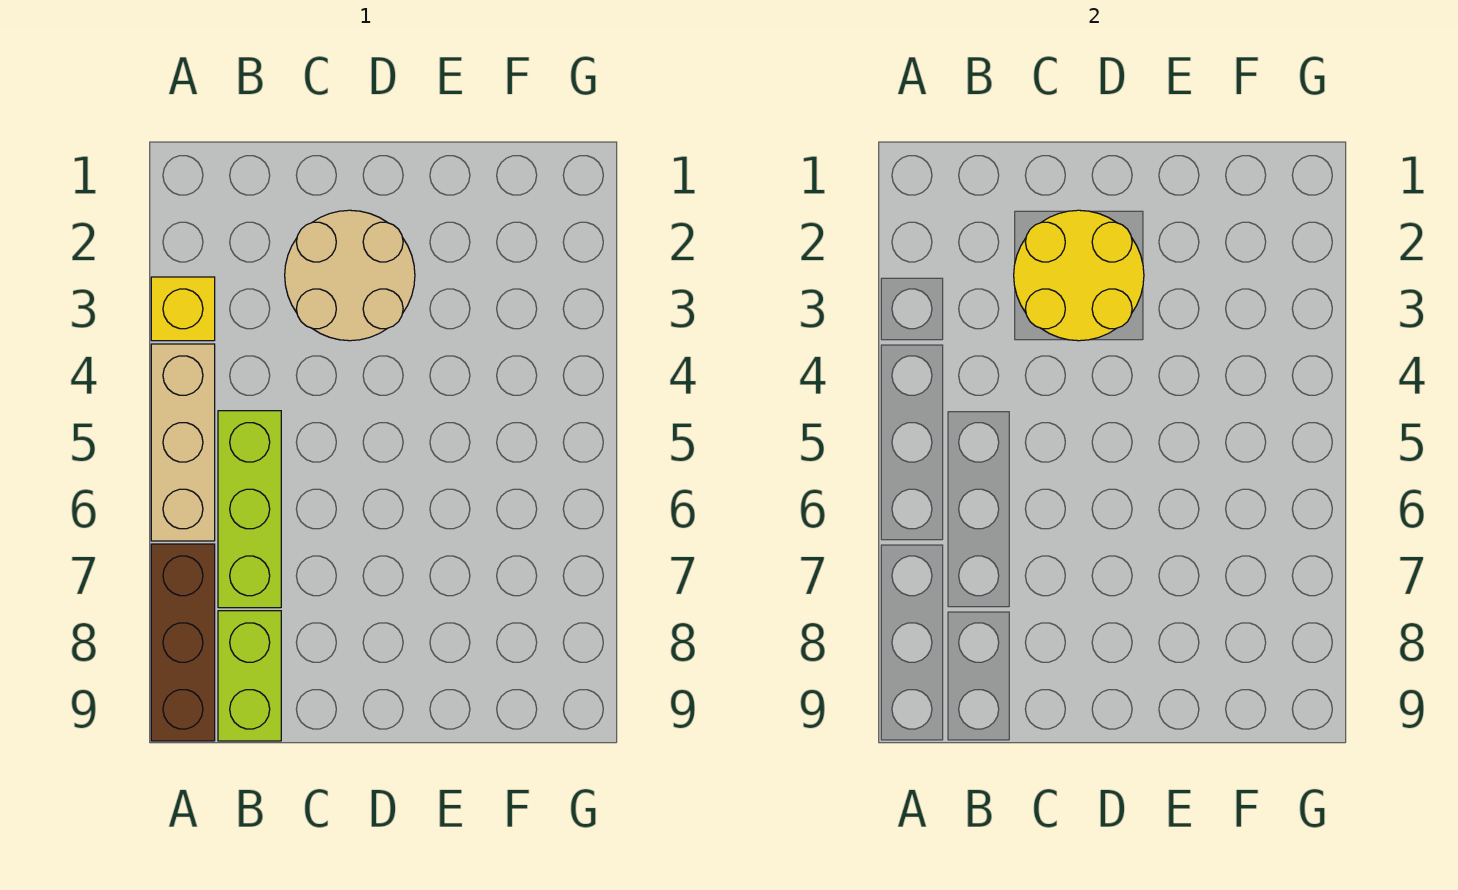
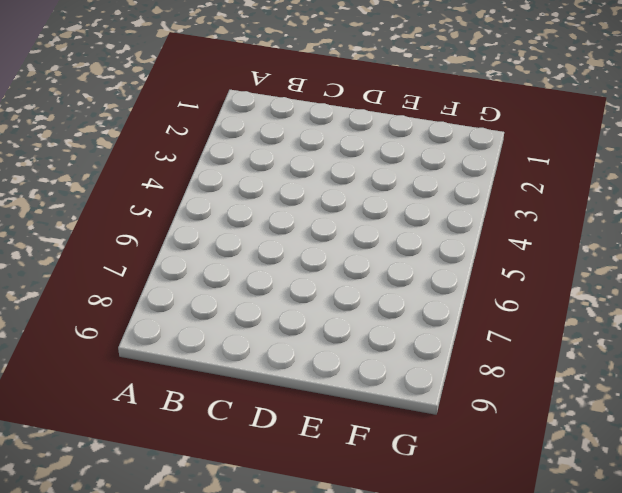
none -> yellow 1x1 brick [151,277,215,341]
none -> tan 1x3 brick [151,344,215,541]

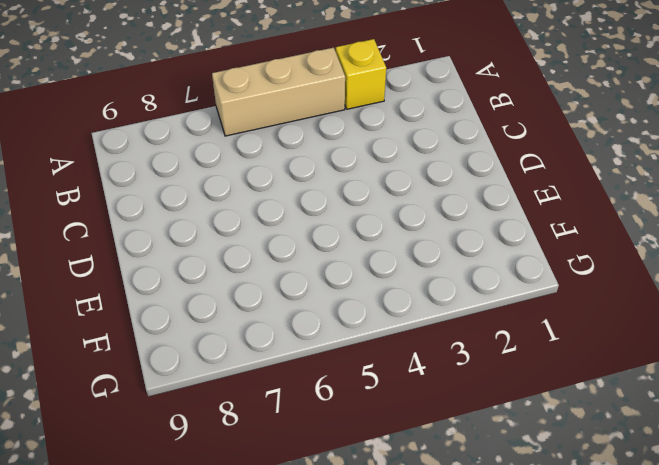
none -> brown 1x3 brick [151,544,215,741]
none -> lime 1x3 brick [218,411,281,608]

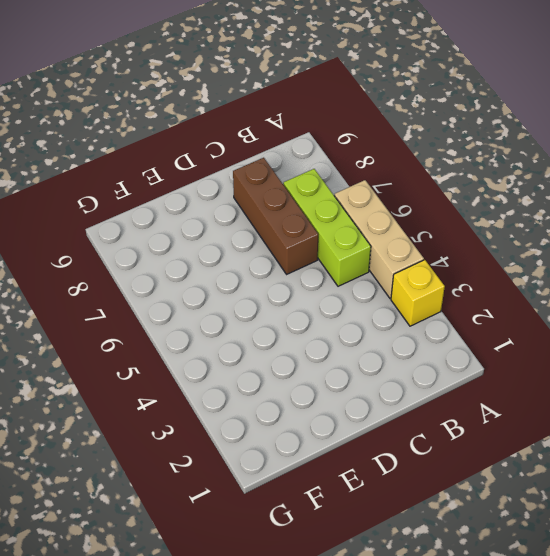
brown 1x3 brick [233,158,318,274] -> brown 1x3 brick moved to [151,544,215,741]
none -> lime 1x2 brick [218,611,281,741]
none -> tan 2x2 round brick [285,210,415,341]

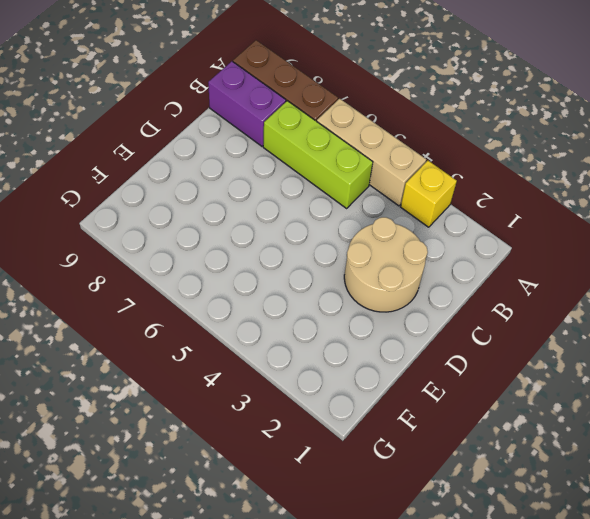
purple 1x2 brick [208,61,286,146] -> lime 1x2 brick [218,611,281,741]
none -> yellow 2x2 round brick [1014,210,1144,341]

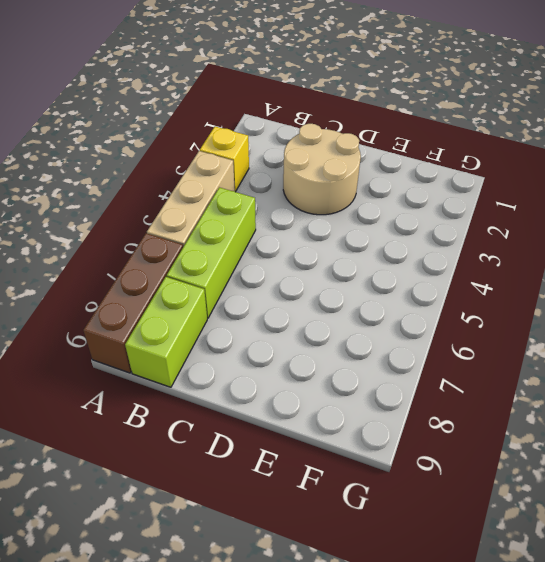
none -> yellow 2x2 round brick [1014,210,1144,341]

